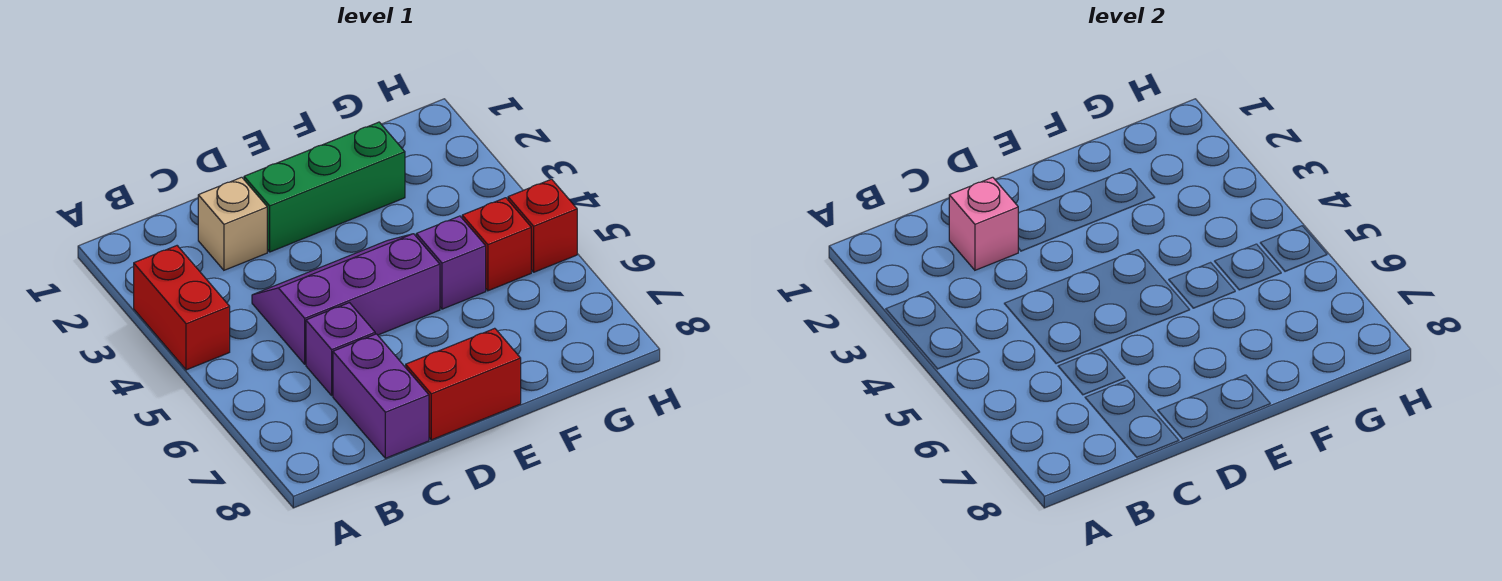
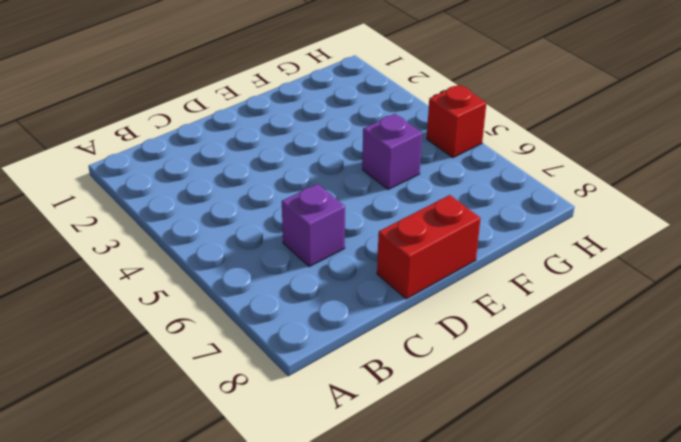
none -> red 1x2 brick [134,246,230,370]
none -> tan 1x1 brick [198,177,267,270]

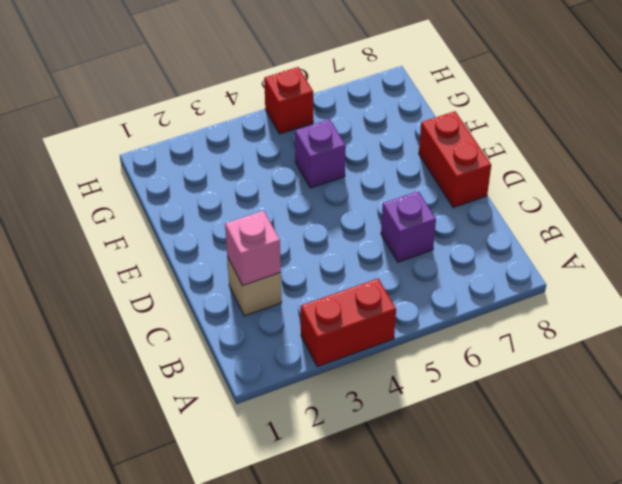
none -> purple 2x3 slope [252,234,440,364]
none -> purple 1x2 brick [333,334,429,458]

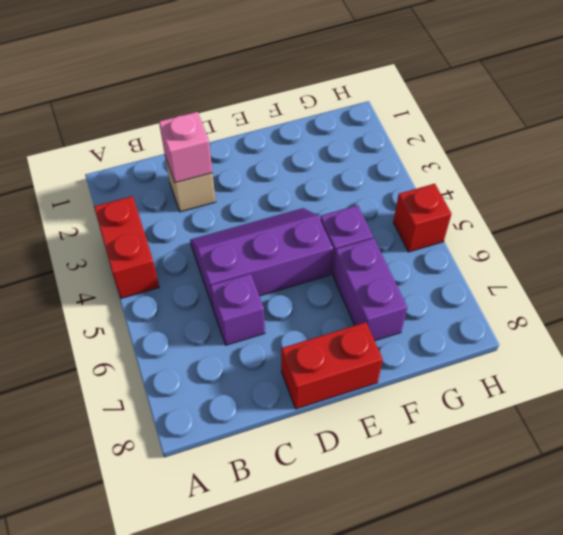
purple 1x2 brick [333,238,407,341] -> purple 1x2 brick moved to [333,334,429,458]
none -> green 1x3 brick [244,122,405,252]
none -> red 1x1 brick [462,198,531,291]

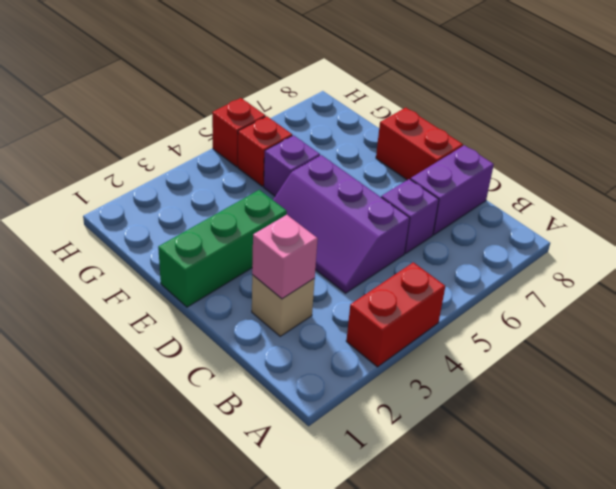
green 1x3 brick [158,190,287,307] -> green 1x3 brick turned to [244,122,405,252]

